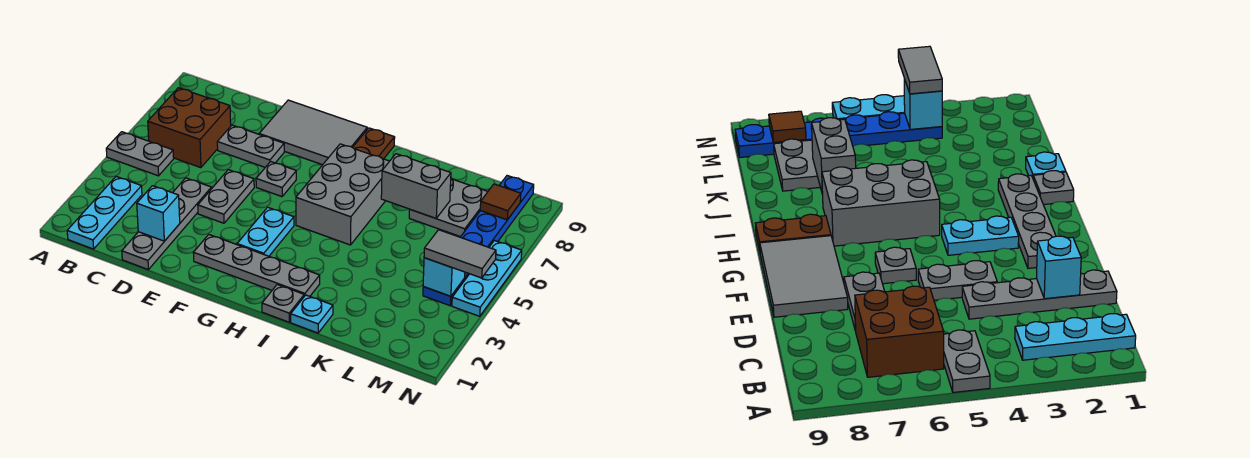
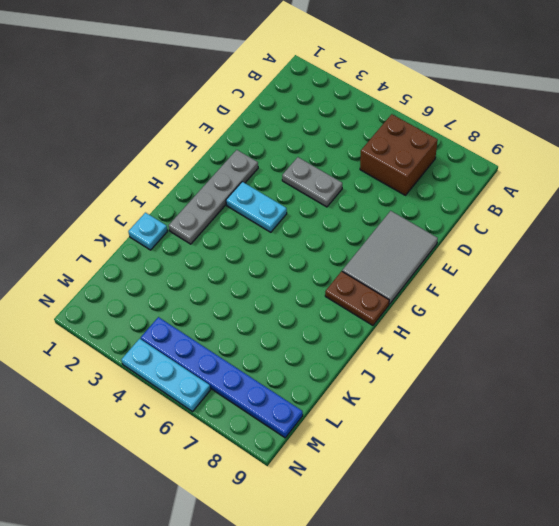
none -> grey 1x2 plate [106,132,174,176]
none -> cyan 1x3 plate [67,177,142,249]
none -> grey 1x4 plate [122,178,211,269]

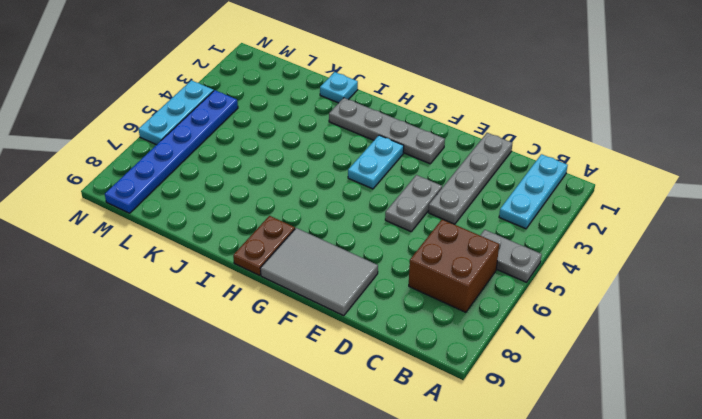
none -> grey 1x2 plate [217,125,284,167]
none -> grey 1x1 plate [256,161,296,197]
none -> grey 2x3 brick [296,144,389,245]

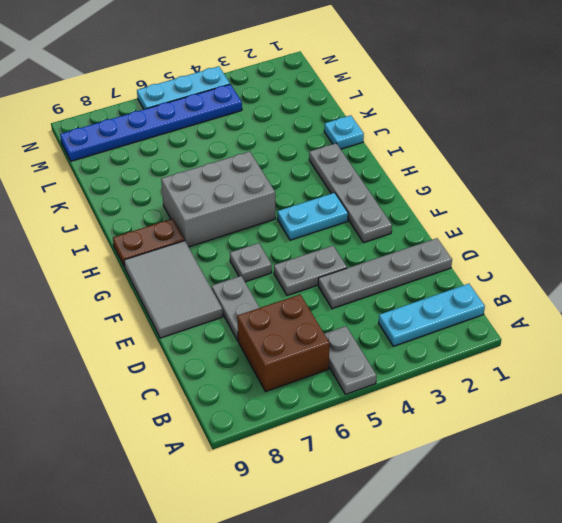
none -> grey 1x1 plate [262,285,304,322]
none -> grey 2x2 plate [409,179,488,237]
none -> cyan 1x1 brick [137,186,180,241]

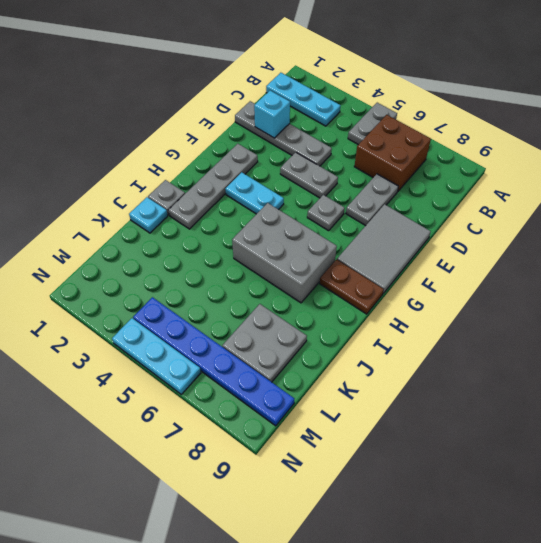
none -> grey 1x2 brick [381,154,451,218]
none -> cyan 1x1 brick [423,258,465,296]
none -> brown 1x1 tile [480,184,521,220]

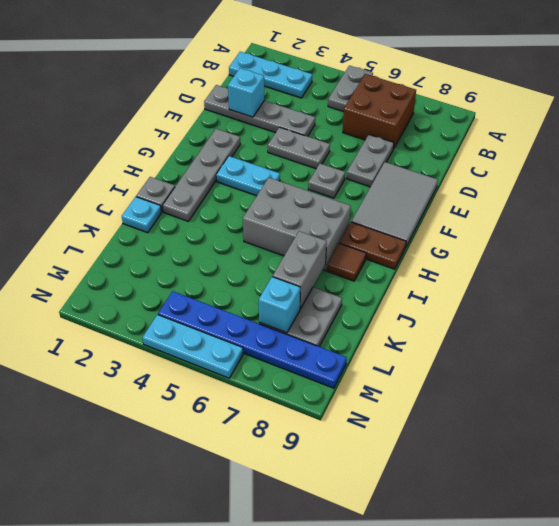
brown 1x1 tile [327,243,366,281] -> brown 1x1 tile moved to [480,184,521,220]
cyan 1x1 brick [259,277,300,333] -> cyan 1x1 brick moved to [423,258,465,296]
none -> grey 1x2 tile [424,230,496,278]

